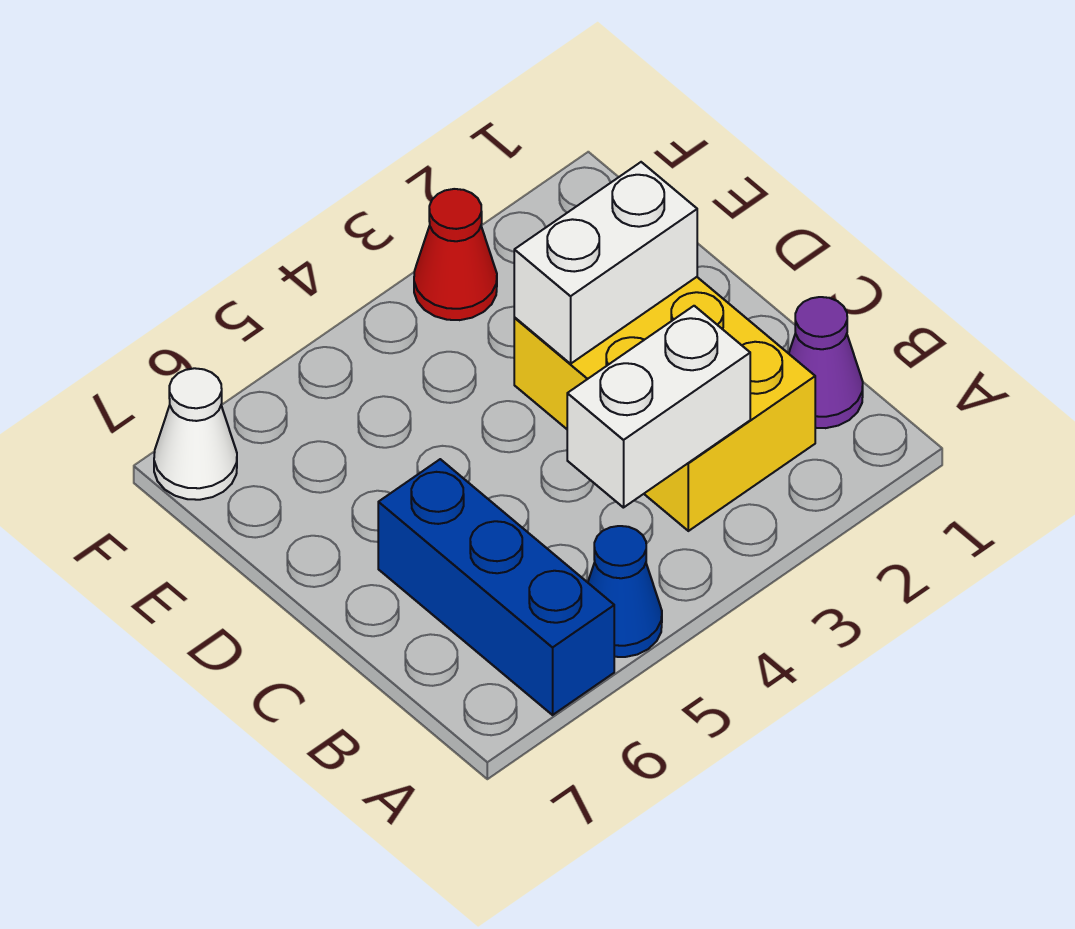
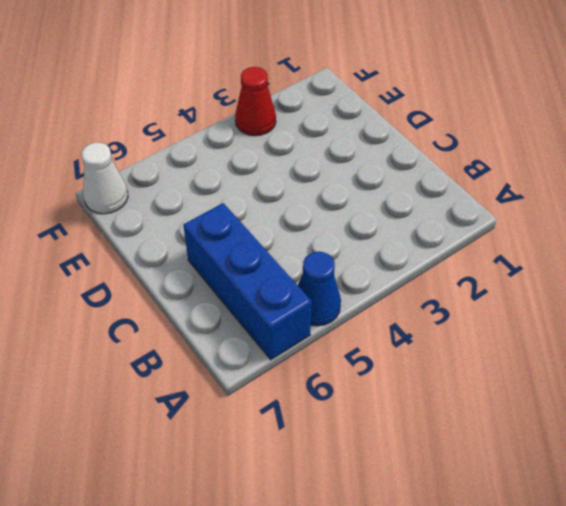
none -> purple 1x1 cone [789,297,863,428]
none -> yellow 2x3 brick [514,277,815,531]

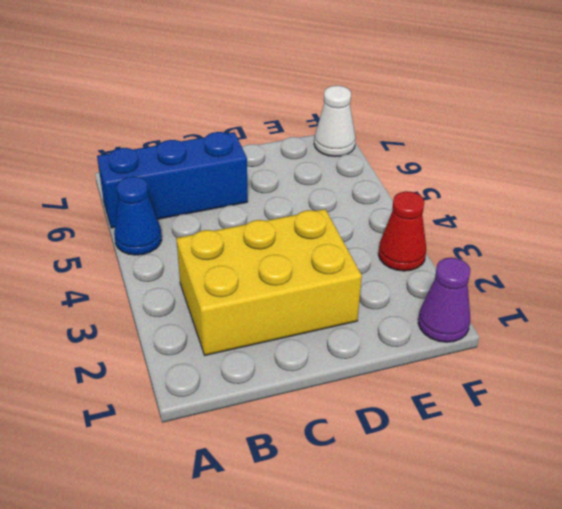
purple 1x1 cone [418,258,470,342] -> purple 1x1 cone moved to [789,297,863,428]
none -> white 1x2 brick [567,306,750,508]
none -> white 1x2 brick [514,162,697,364]

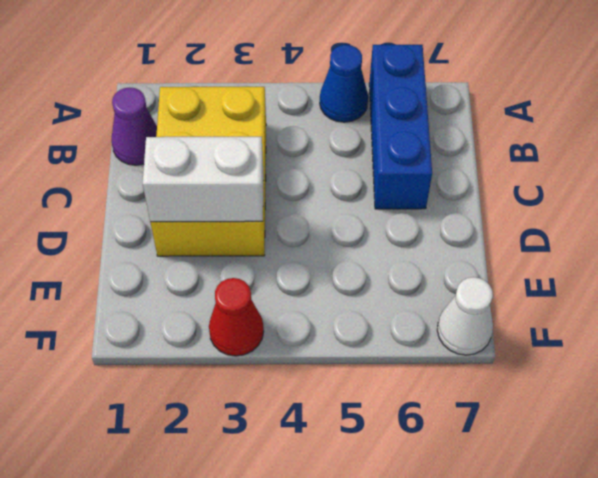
none -> white 1x2 brick [567,306,750,508]

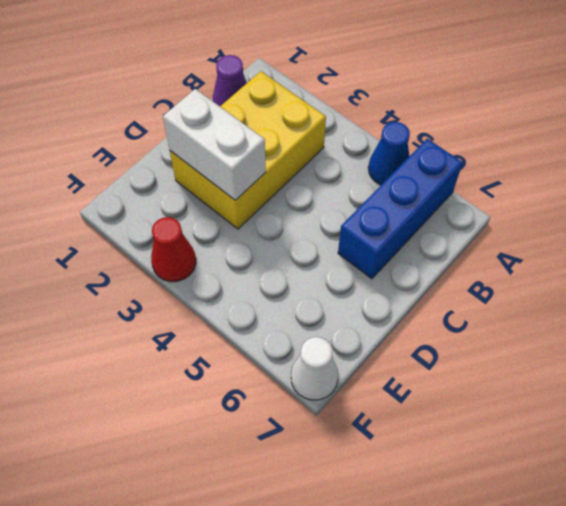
none -> white 1x2 brick [567,306,750,508]

